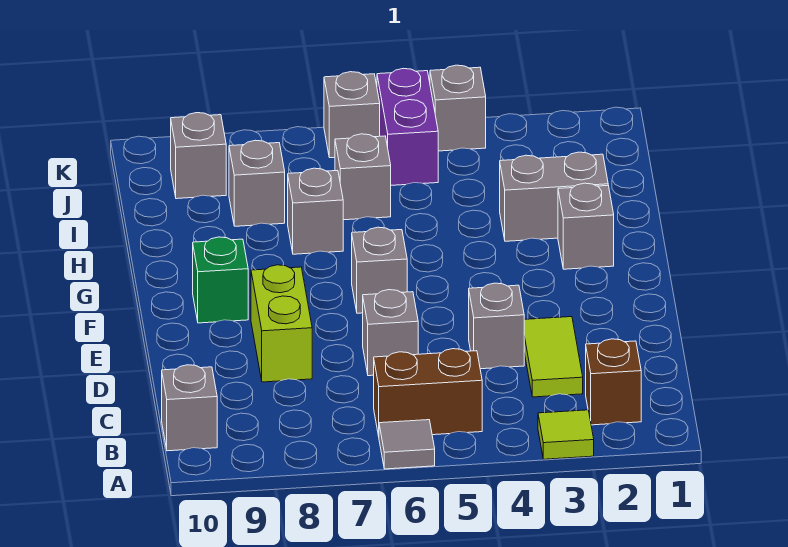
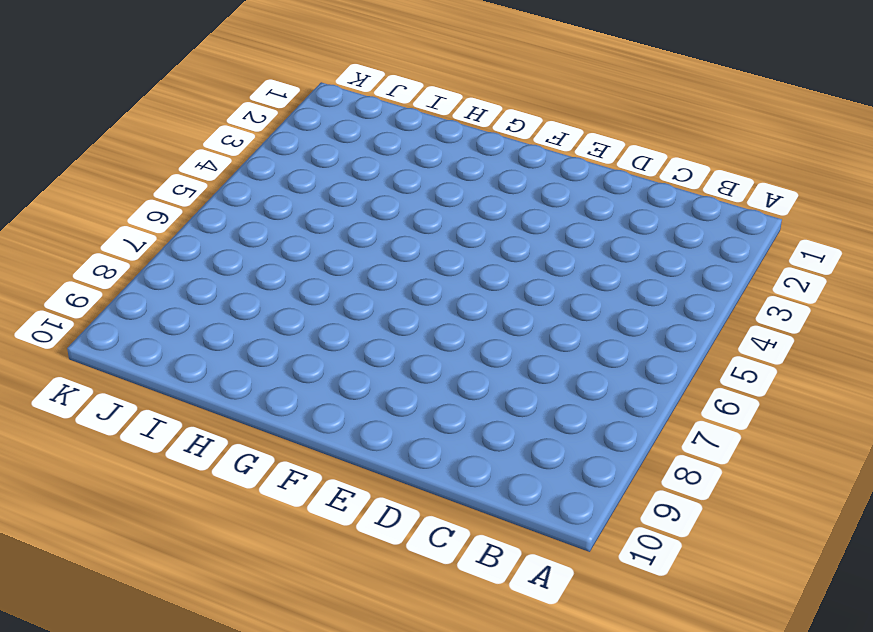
none -> lime 1x1 tile [538,410,594,459]
none -> grey 1x1 tile [379,420,435,469]
none -> brown 1x1 brick [586,339,641,425]

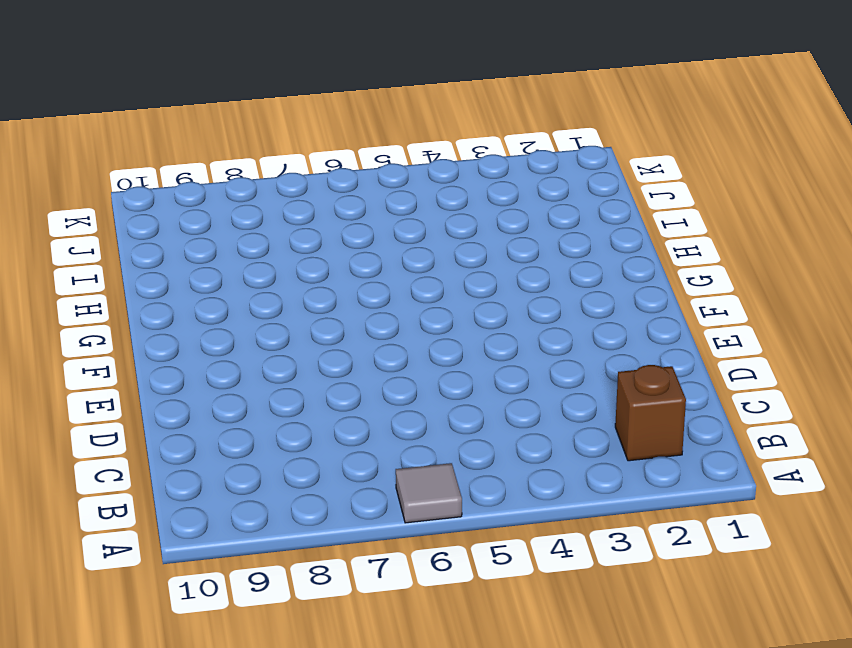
none -> lime 1x1 tile [538,410,594,459]
none -> brown 1x2 brick [374,349,482,436]
none -> grey 1x1 brick [162,365,217,451]

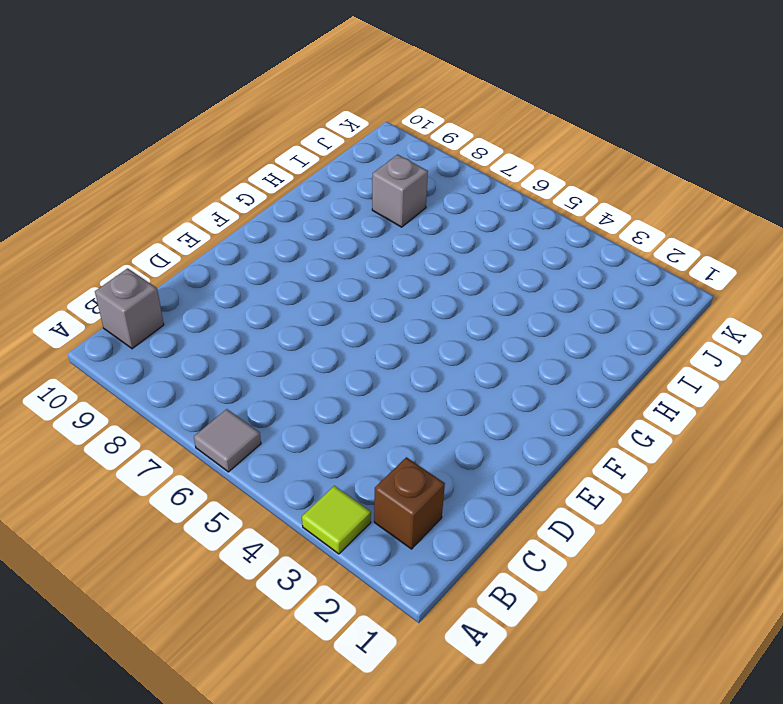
none -> brown 1x2 brick [374,349,482,436]
none -> lime 1x2 tile [524,317,583,397]
none -> grey 1x1 brick [469,283,524,369]

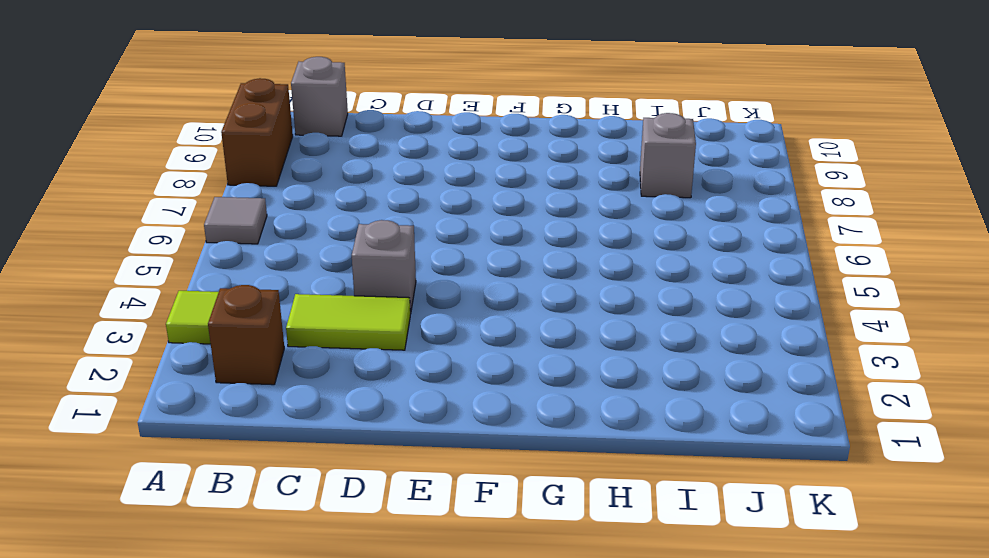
brown 1x2 brick [221,78,293,186] -> brown 1x2 brick moved to [374,349,482,436]
none -> grey 1x1 brick [363,290,418,376]
none -> lime 1x2 brick [251,265,312,382]
none -> grey 1x1 brick [352,227,407,313]

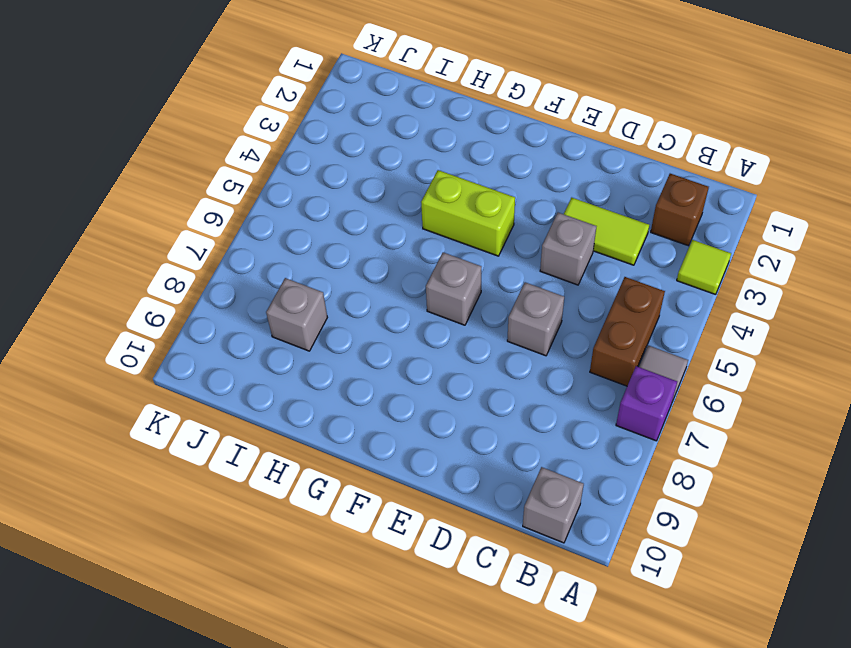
purple 1x1 brick [616,366,677,441] -> none
lime 1x2 brick [421,170,515,256] -> lime 1x2 brick moved to [251,265,312,382]
none -> green 1x1 brick [193,237,248,323]
none -> grey 1x1 brick [558,183,614,269]
none -> grey 1x2 brick [500,152,608,241]

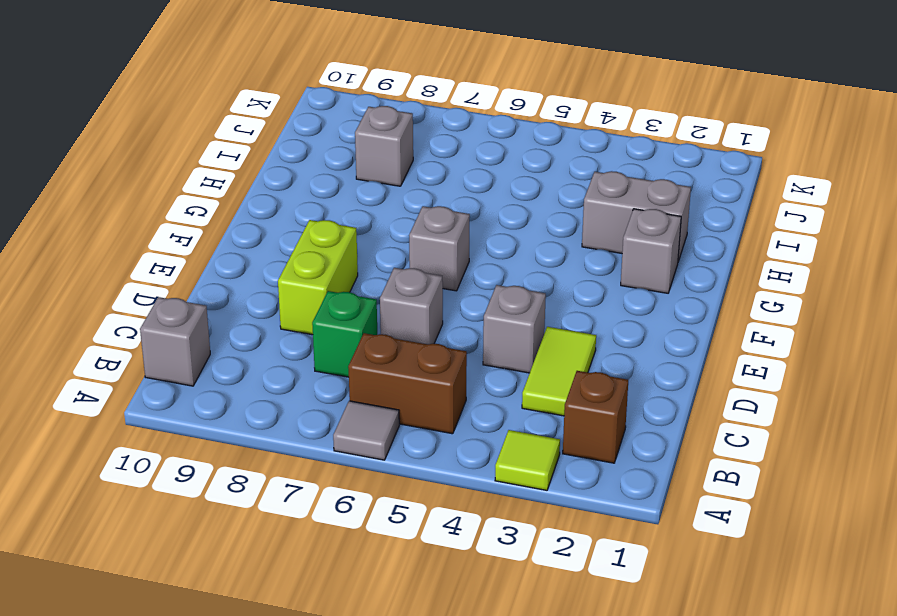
green 1x1 brick [312,291,377,377] -> green 1x1 brick moved to [193,237,248,323]
none -> grey 1x1 brick [288,168,343,254]
none -> grey 1x1 brick [335,134,391,220]
none -> purple 1x2 brick [377,68,438,185]

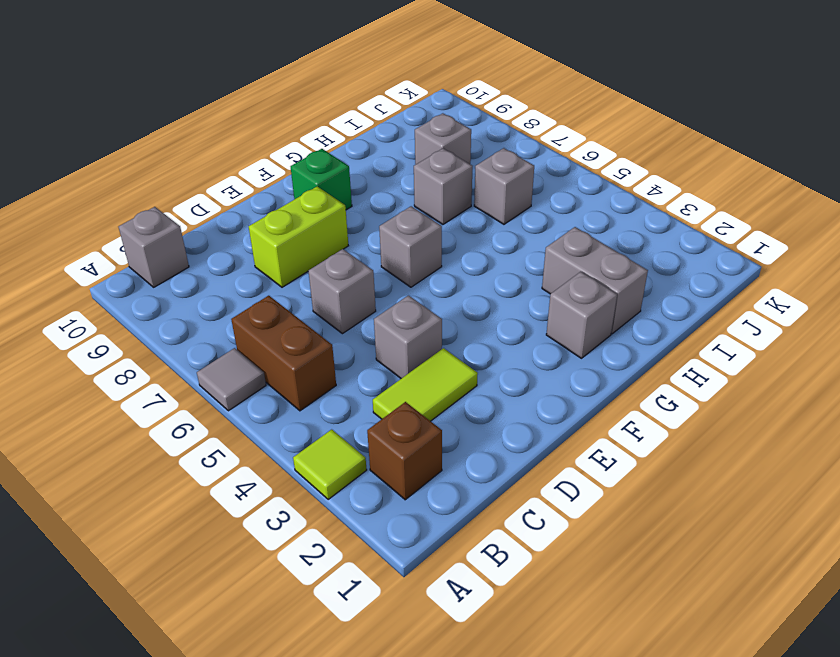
none -> purple 1x2 brick [377,68,438,185]
none -> grey 1x1 brick [171,113,226,199]
none -> grey 1x1 brick [430,65,486,151]

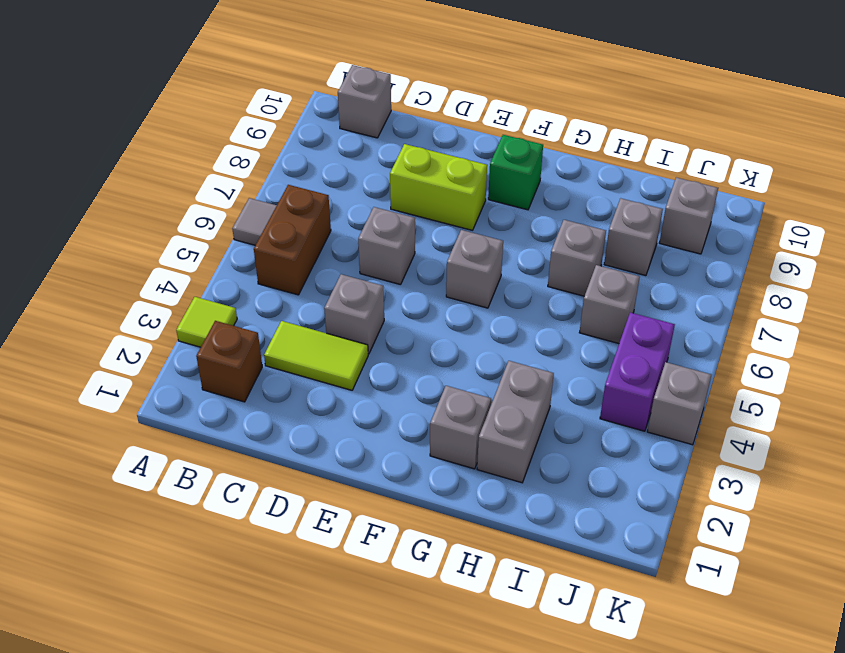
purple 1x2 brick [600,313,675,431] -> purple 1x2 brick turned to [377,68,438,185]
none -> grey 1x1 brick [324,72,380,158]

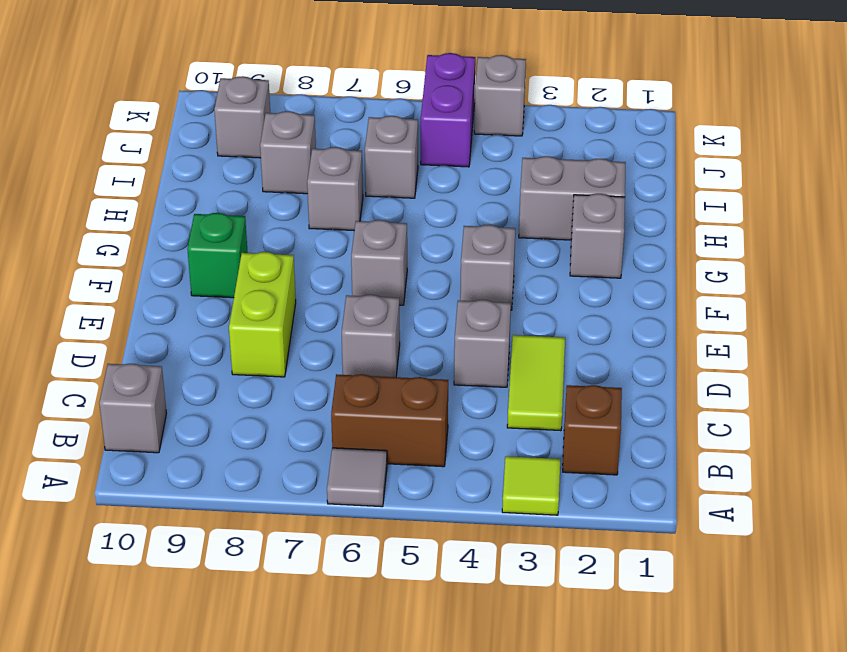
grey 1x1 brick [460,225,515,310] -> grey 1x1 brick moved to [324,72,380,158]

